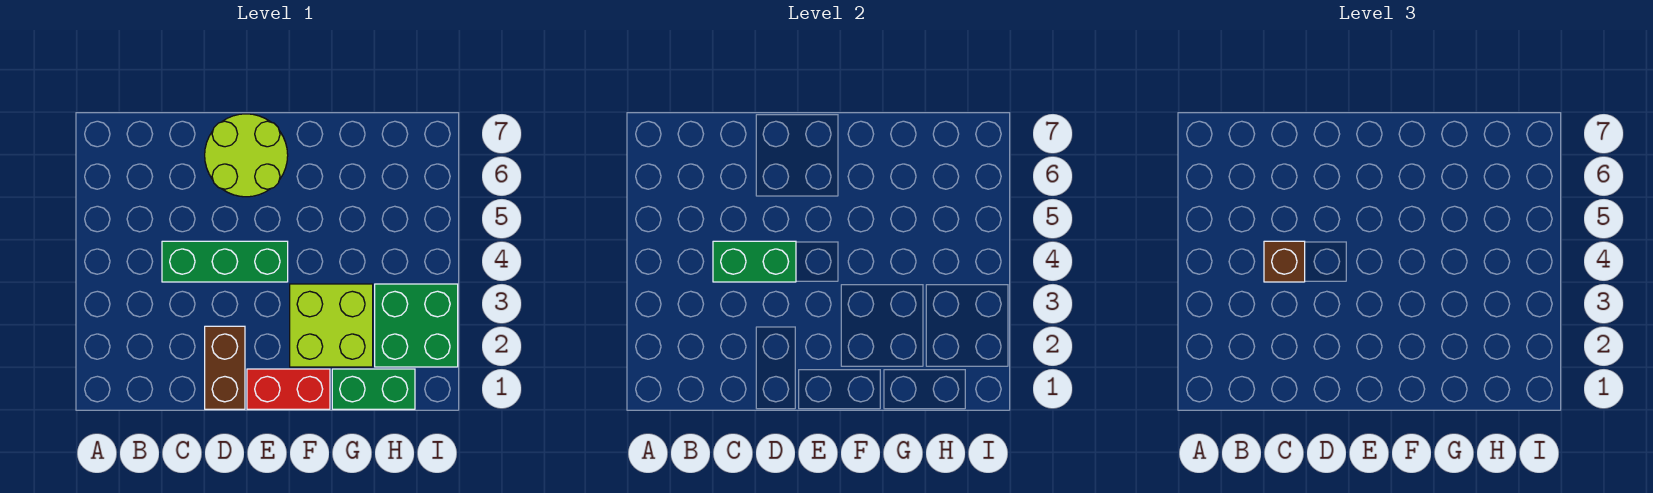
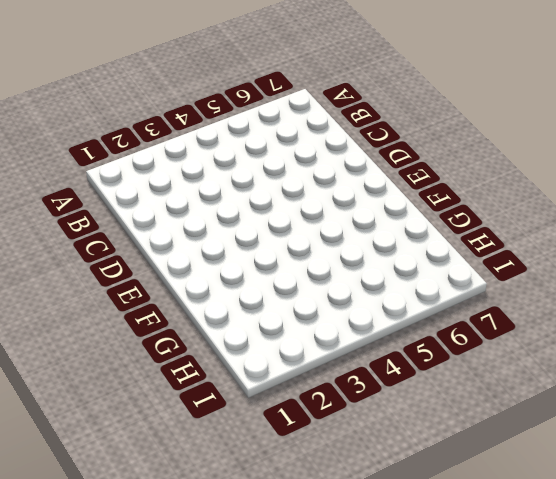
none -> green 1x3 brick [162,241,288,282]
none -> brown 1x2 brick [205,326,245,409]

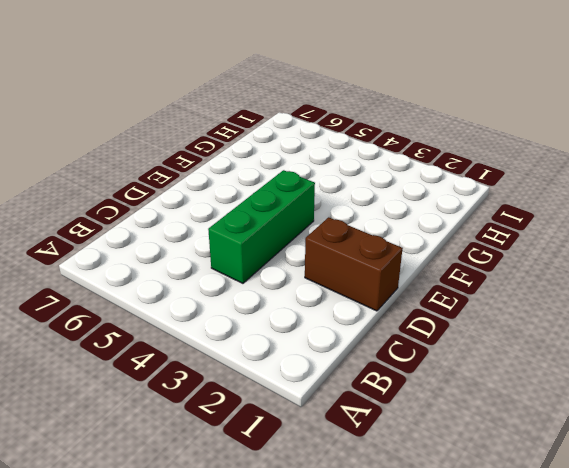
none -> lime 2x2 round brick [205,114,288,197]
none -> red 1x2 brick [247,369,330,409]

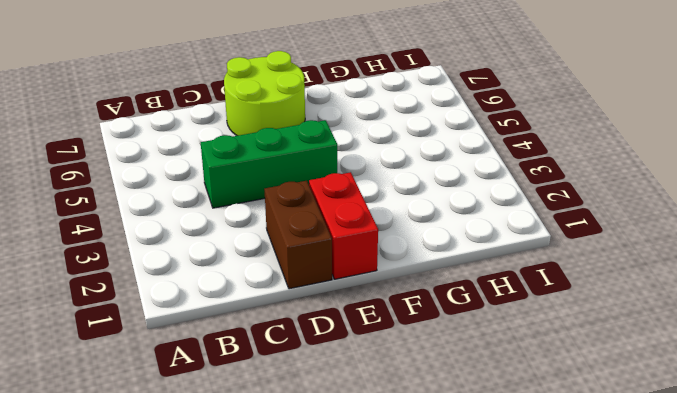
red 1x2 brick [309,172,378,279] -> red 1x2 brick turned to [247,369,330,409]
none -> lime 2x2 brick [290,284,373,367]
none -> green 1x2 brick [332,369,415,409]

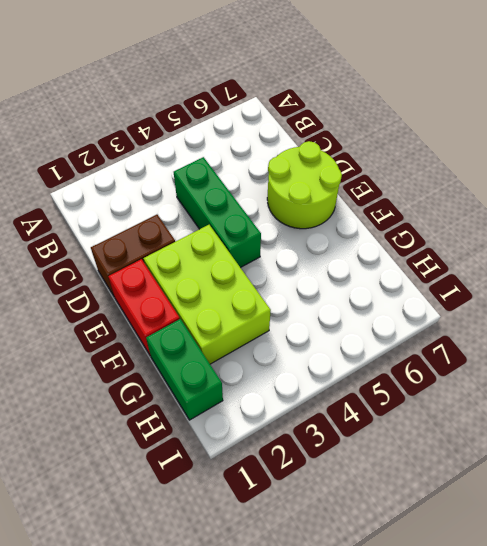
lime 2x3 brick [143,225,271,364] -> lime 2x2 brick [290,284,373,367]
none -> green 2x2 brick [375,284,458,367]
none -> green 1x2 brick [713,241,796,282]

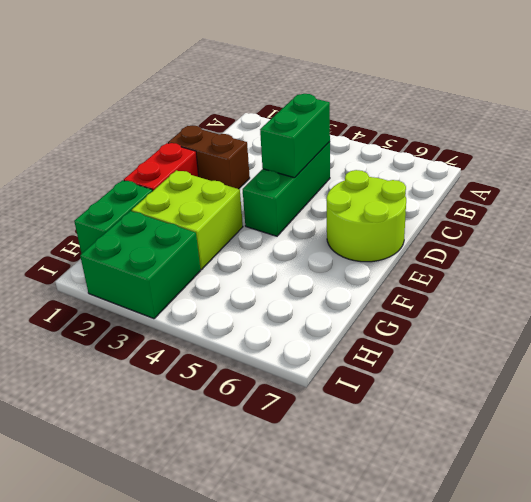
none -> brown 1x1 brick [1264,241,1305,282]

